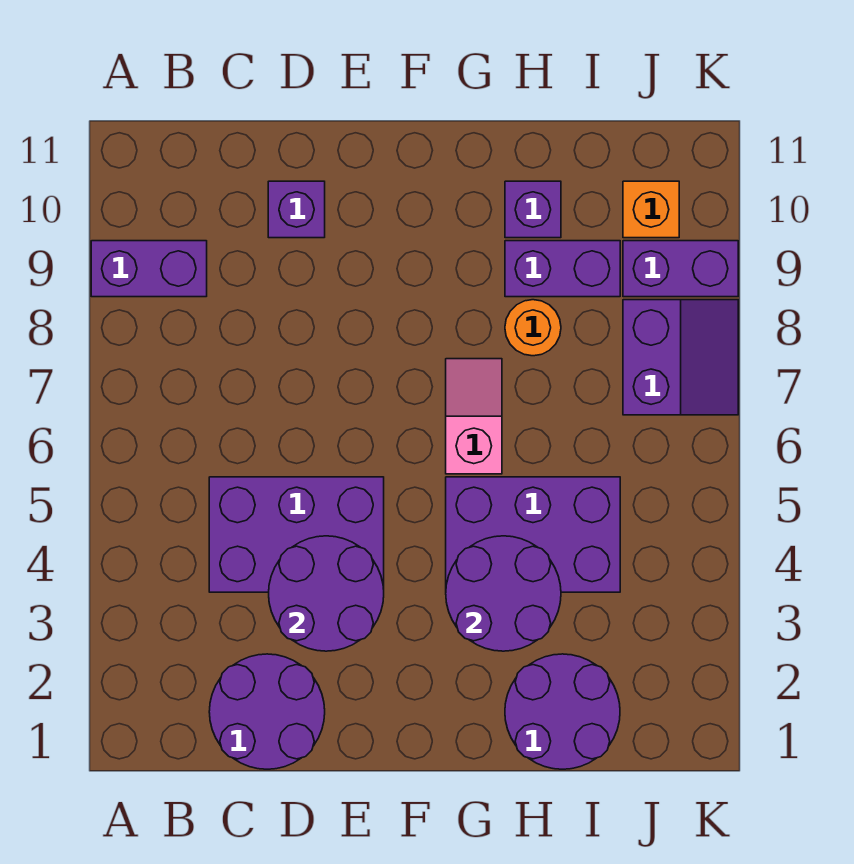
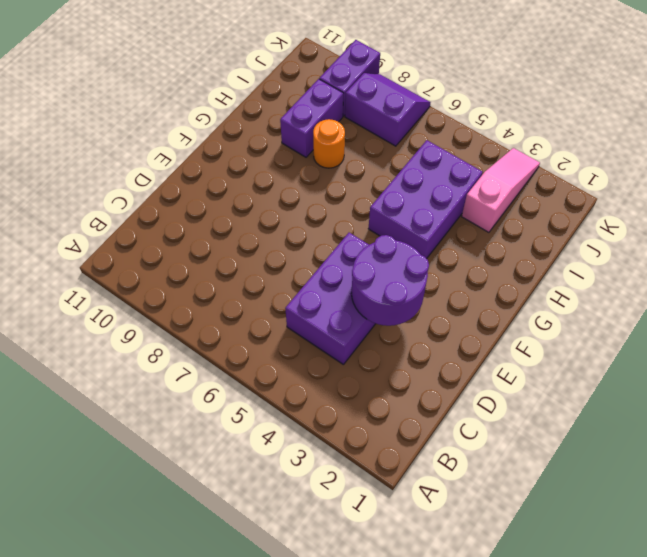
pink 1x3 slope [462,148,540,232] -> none
none -> purple 1x2 brick [91,241,207,297]
none -> purple 2x2 round brick [209,654,325,769]
none -> purple 1x1 brick [268,181,325,238]

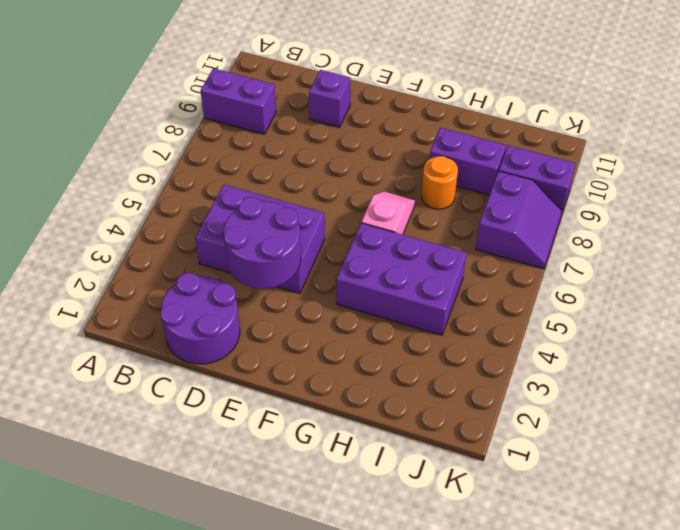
none -> purple 2x2 round brick [505,654,620,769]
none -> purple 1x1 brick [505,181,561,238]
none -> orange 1x1 brick [623,181,679,238]

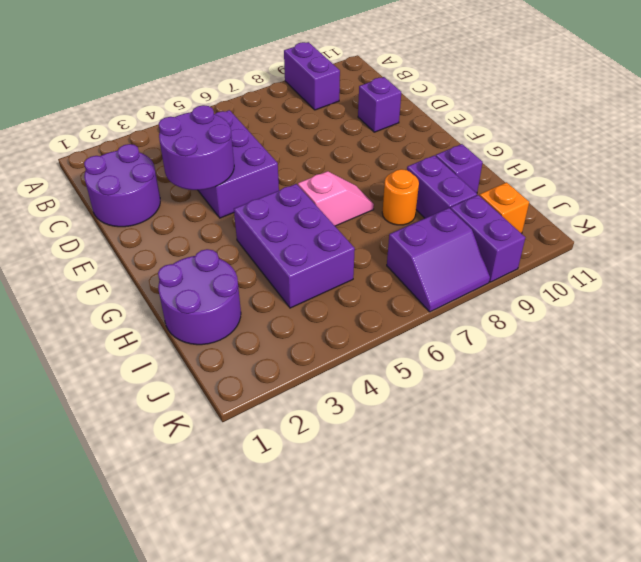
none -> purple 2x2 round brick [446,536,561,651]

